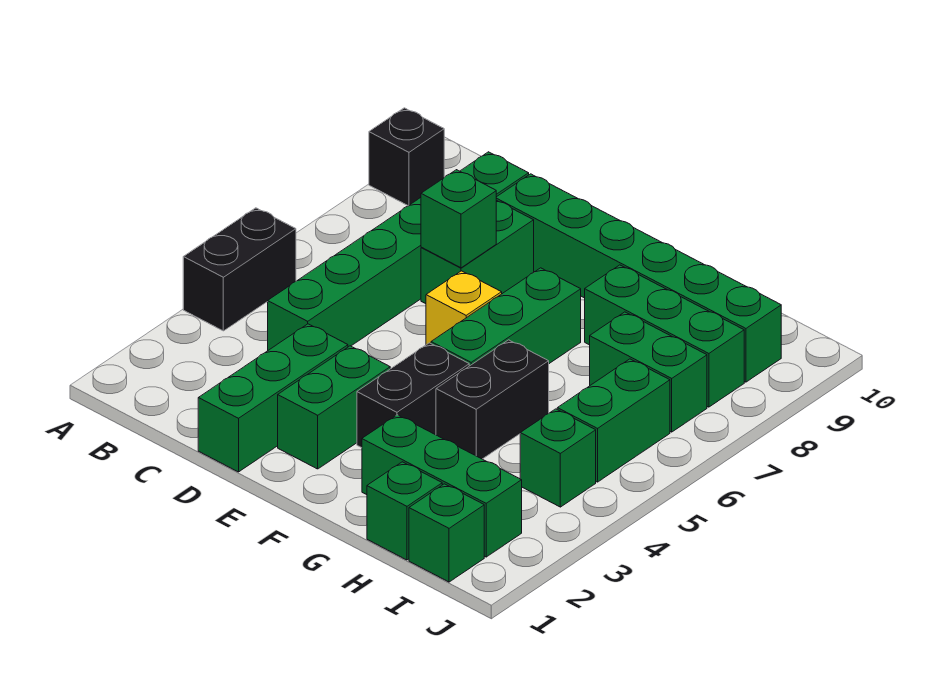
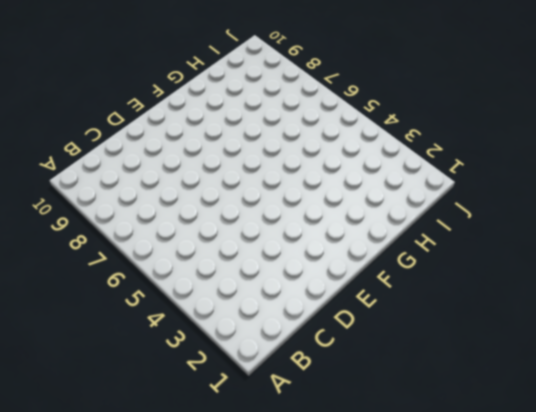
none -> black 1x2 brick [183,208,296,331]
none -> black 1x1 brick [369,108,444,206]
none -> green 1x6 brick [268,152,529,350]

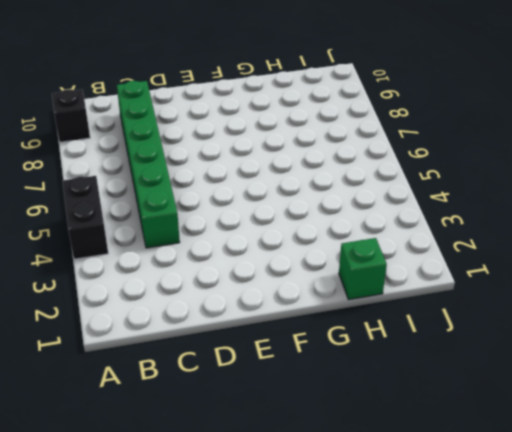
none -> green 1x3 brick [198,324,348,472]
none -> green 1x2 brick [421,200,534,304]
none -> green 1x6 brick [496,174,781,382]

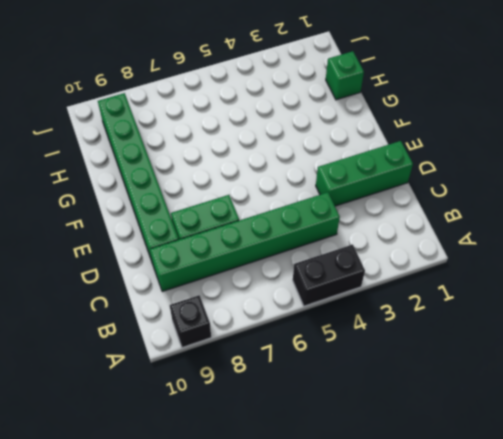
none -> green 1x2 brick [278,346,390,469]
none -> yellow 1x1 brick [426,271,502,345]
none -> black 1x2 brick [357,343,469,448]

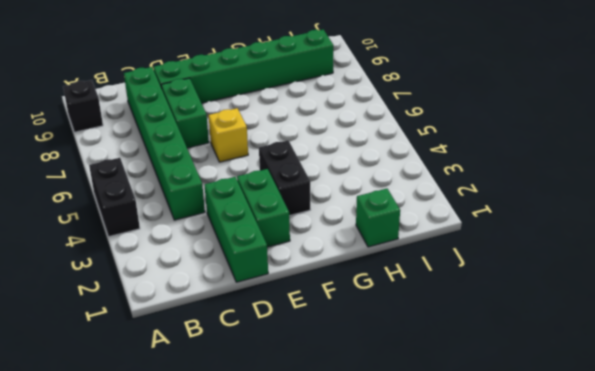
none -> green 1x3 brick [431,268,581,366]
none -> green 1x3 brick [362,415,522,557]
none -> black 1x2 brick [436,340,549,459]

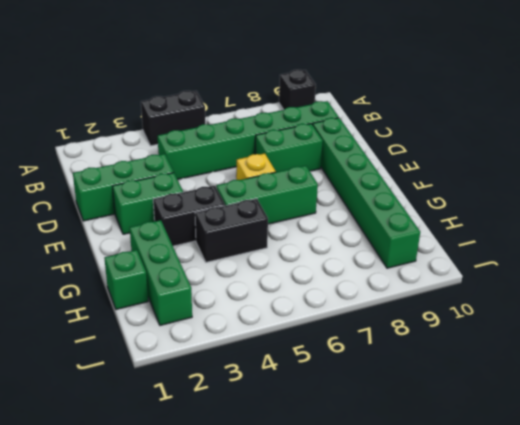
none -> green 1x3 brick [585,265,744,407]
none -> green 1x2 brick [590,312,707,432]
none -> green 1x1 brick [409,484,484,582]

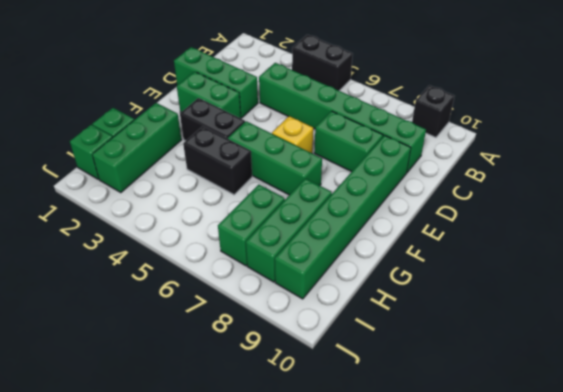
none -> green 1x1 brick [520,409,596,507]
none -> green 1x2 brick [557,359,670,482]
none -> green 1x1 brick [421,170,496,268]

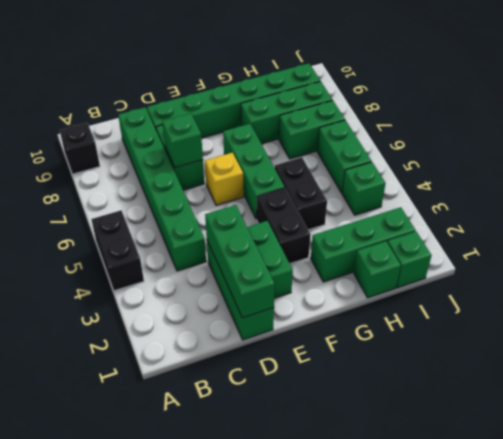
green 1x3 brick [205,205,275,318] -> none

